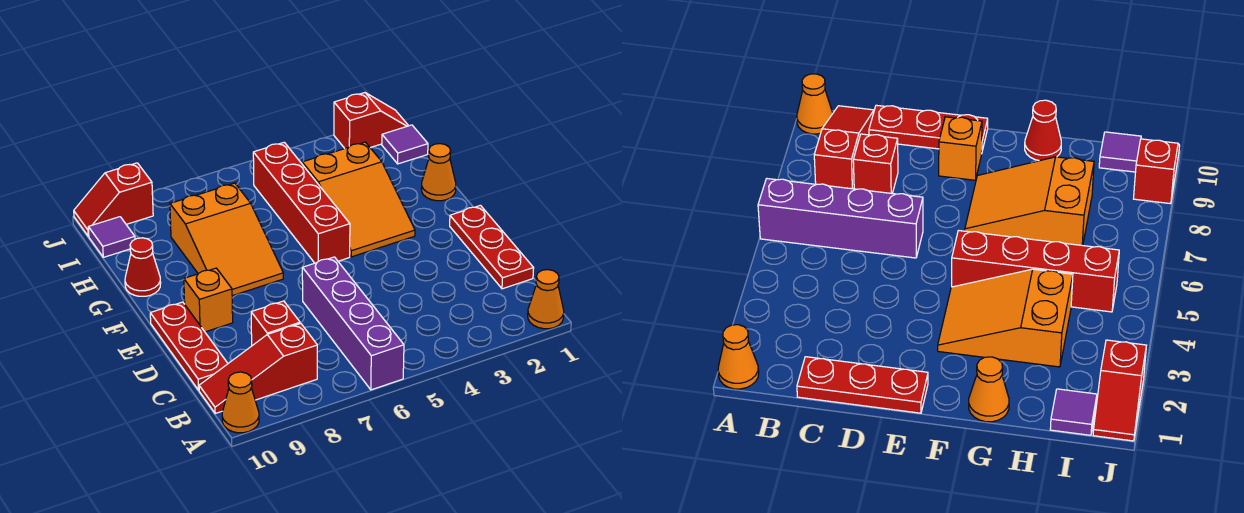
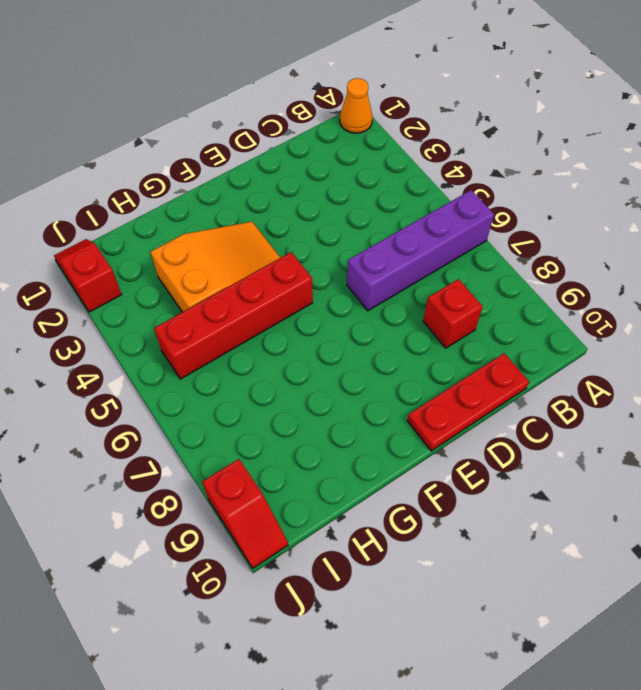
none -> orange 1x1 cone [222,372,259,433]
none -> red 1x3 slope [199,324,317,413]
none -> red 1x3 plate [450,205,534,289]

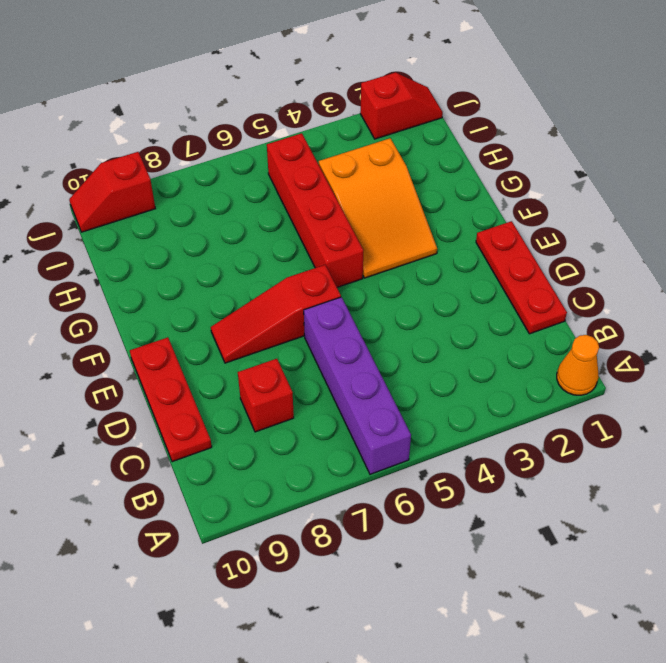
red 1x3 slope [211,265,341,363] -> red 1x3 slope moved to [199,324,317,413]
none -> orange 1x1 cone [222,372,259,433]
none -> orange 1x1 brick [184,268,233,332]
none -> orange 2x3 slope [170,183,283,296]

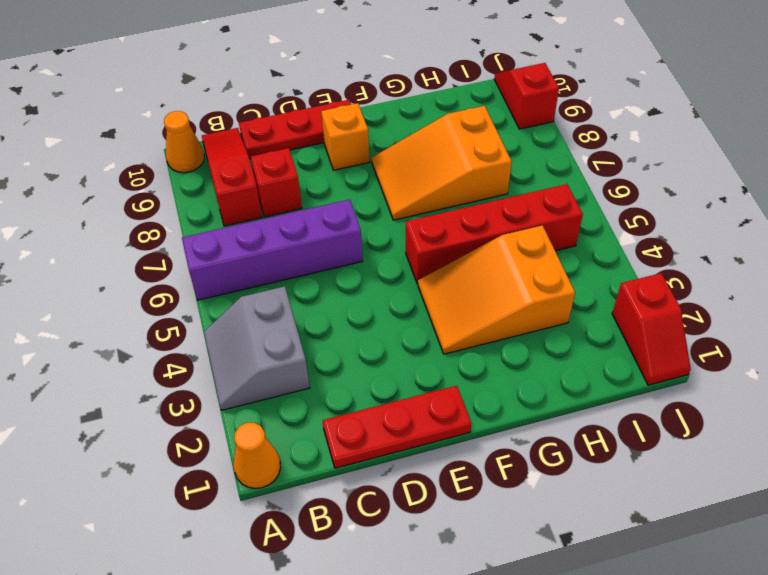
grey 2x2 slope [204,286,310,410] -> none
none -> orange 1x1 cone [421,144,456,201]
none -> red 1x1 cone [125,238,161,296]
none -> purple 1x1 tile [382,125,428,164]

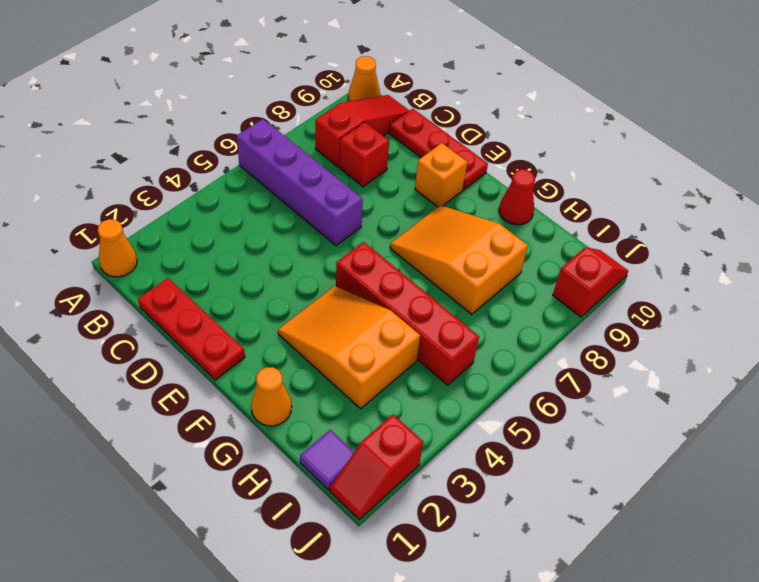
none -> purple 1x1 tile [88,217,135,257]

